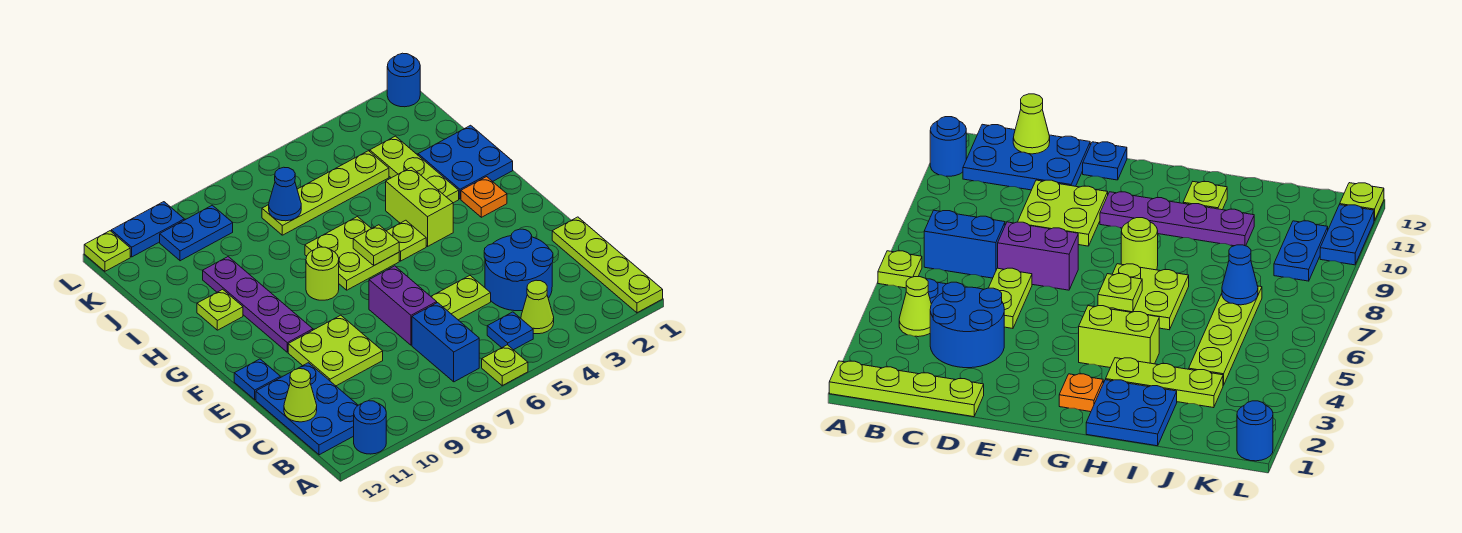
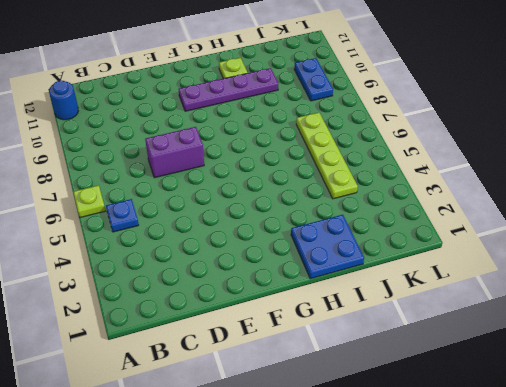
none -> lime 1x4 plate [552,217,663,313]
none -> lime 1x1 cone [521,280,554,334]
none -> blue 1x2 brick [412,303,479,382]

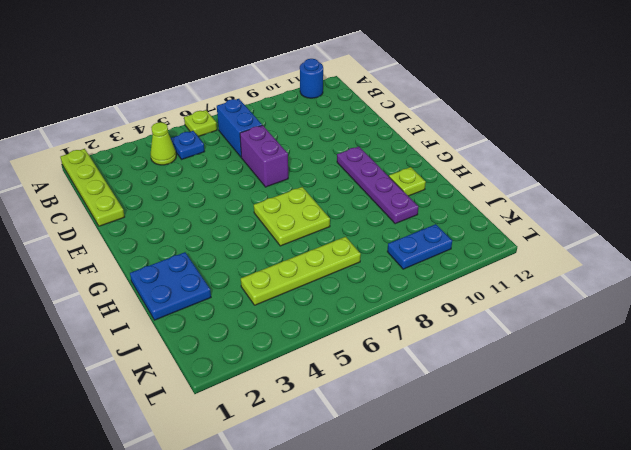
none -> blue 2x3 plate [256,363,358,455]
none -> blue 2x2 round brick [484,229,553,311]
none -> lime 1x2 plate [431,276,491,320]

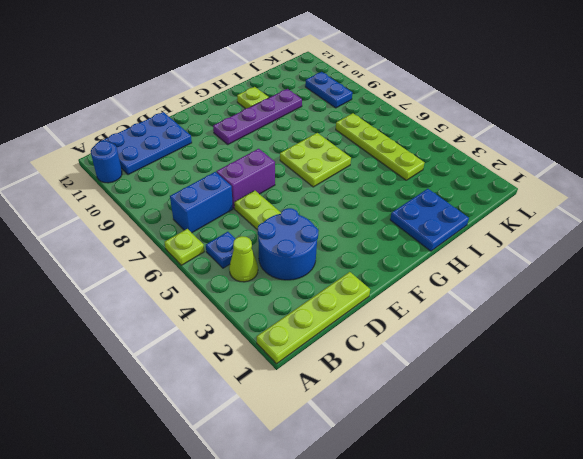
none -> lime 2x2 plate [288,315,383,386]
none -> blue 1x1 plate [234,359,280,400]
none -> orange 1x1 plate [461,177,507,217]

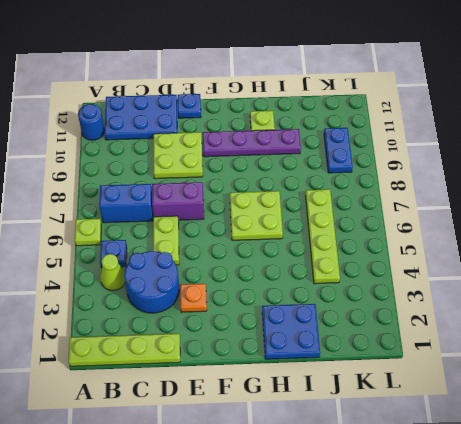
orange 1x1 plate [180,284,207,312] -> orange 1x1 plate moved to [461,177,507,217]
none -> lime 1x2 brick [386,167,453,246]
none -> lime 1x1 plate [387,220,426,261]
none -> lime 1x1 round brick [306,247,339,300]

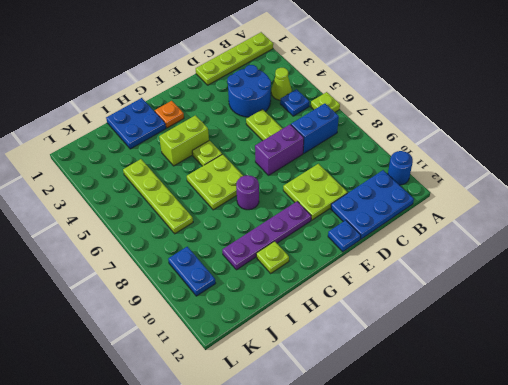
purple 1x1 round brick [236,175,259,210] -> lime 1x1 round brick [306,247,339,300]
none -> lime 1x3 plate [370,136,459,203]
none -> blue 1x1 round brick [387,53,420,107]
none -> blue 1x2 plate [111,202,184,257]

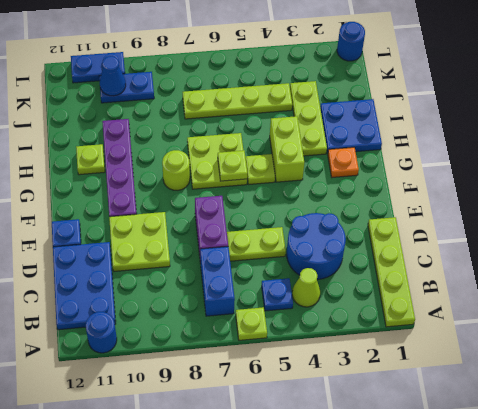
blue 1x1 cone [100,56,126,96] -> blue 1x1 cone moved to [269,167,301,221]
none -> lime 1x1 plate [84,231,130,271]
none -> lime 1x1 cone [284,369,317,422]

